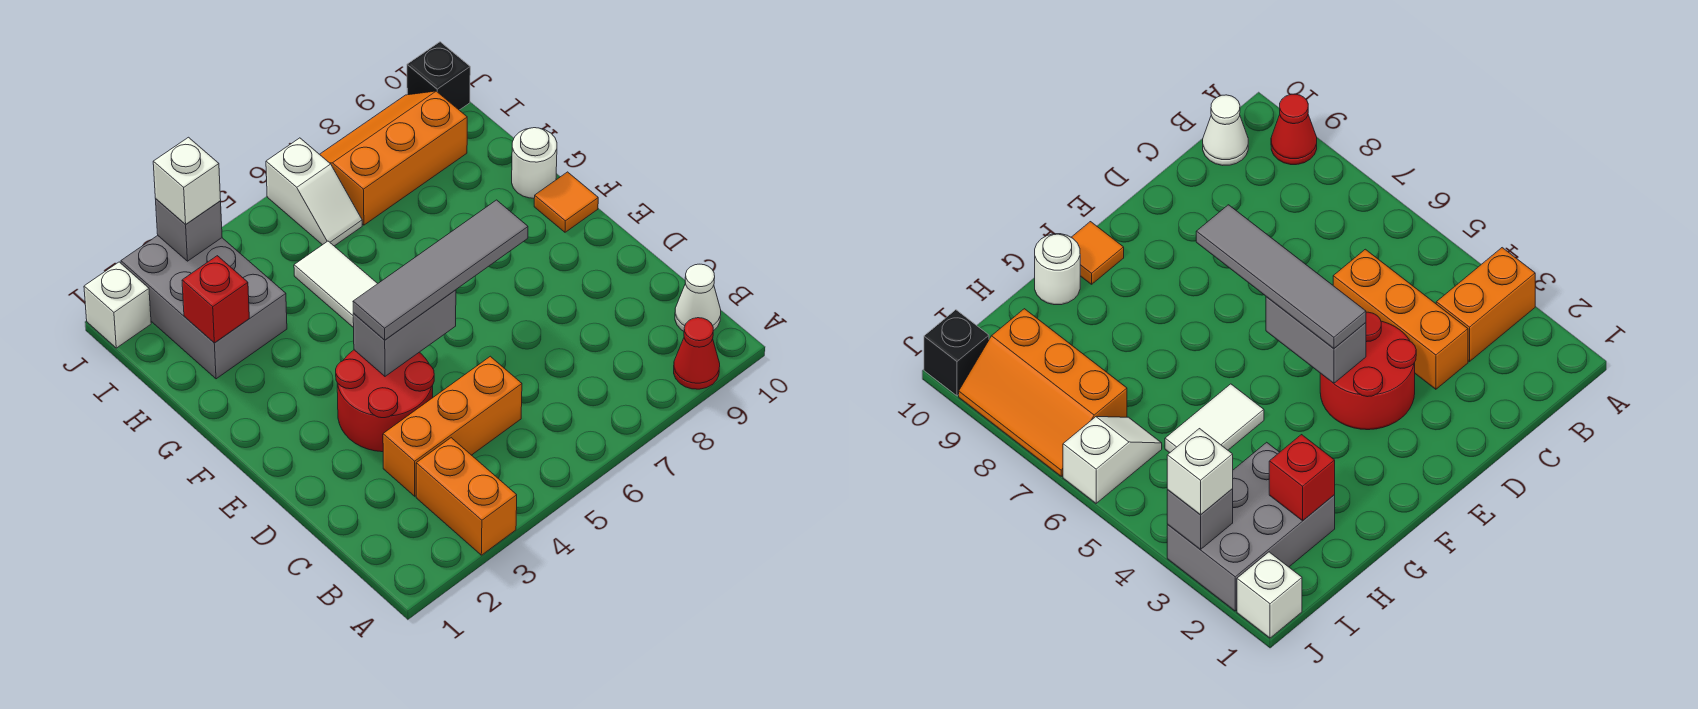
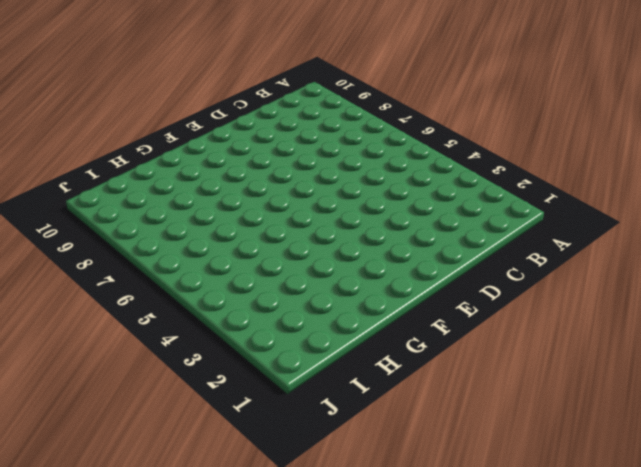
none -> orange 1x2 brick [416,438,517,555]
none -> red 1x1 cone [674,318,720,389]
none -> white 1x1 cone [675,264,721,331]

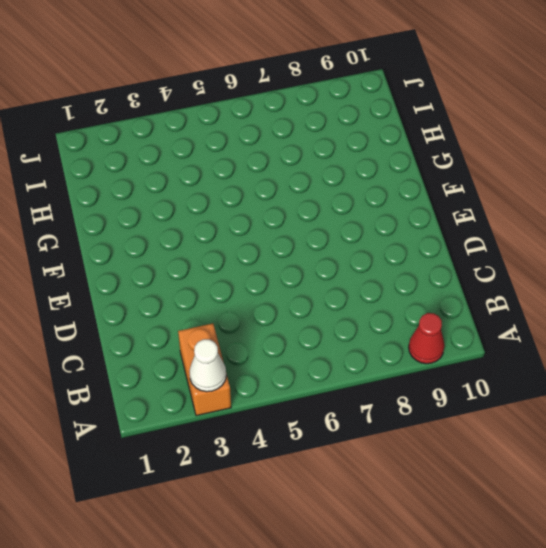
white 1x1 cone [189,339,226,392] -> white 1x1 cone moved to [675,264,721,331]
none -> orange 1x3 brick [383,356,522,496]
none -> red 2x2 round brick [336,350,434,452]
none -> orange 1x1 tile [534,172,598,232]

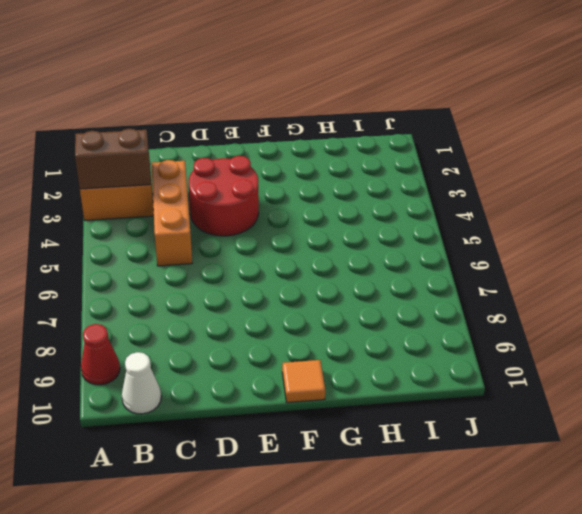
brown 1x2 brick [75,129,151,189] -> none
none -> white 1x2 tile [294,241,378,328]
none -> white 1x1 round brick [512,128,557,198]
none -> grey 2x3 brick [121,236,287,379]

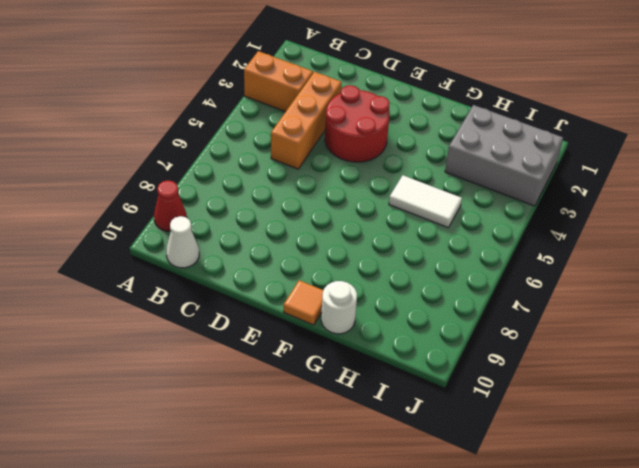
none -> white 1x2 slope [266,138,362,246]
none -> orange 2x3 slope [320,91,467,225]
none -> white 1x1 brick [84,262,151,348]

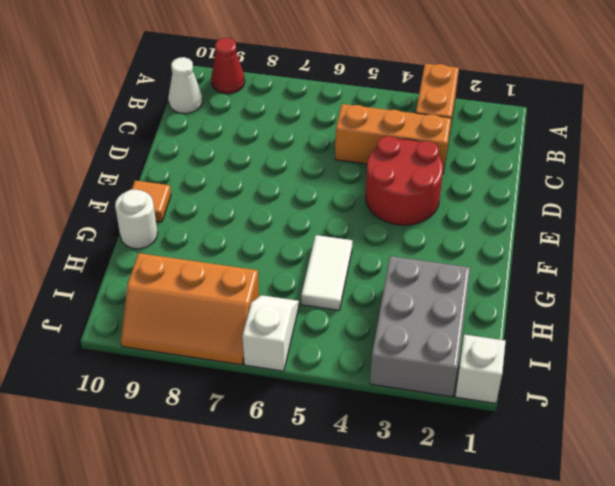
none -> black 1x1 brick [407,42,470,110]
none -> grey 1x2 brick [353,290,456,376]
none -> red 1x1 brick [182,256,249,343]

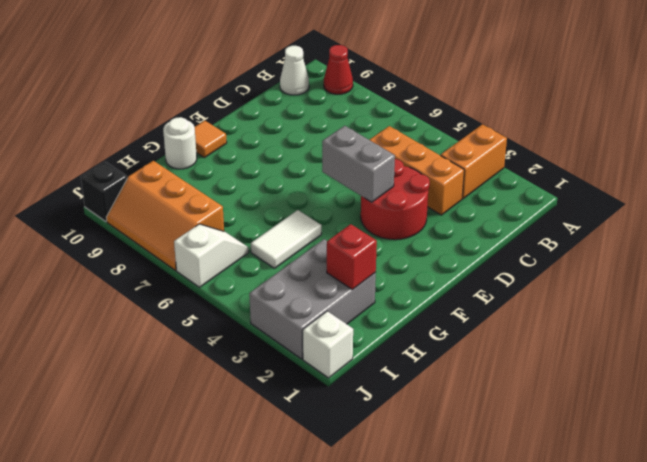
none -> grey 1x1 brick [156,199,222,261]
none -> grey 1x4 tile [353,200,528,340]
none -> white 1x1 brick [153,137,221,224]

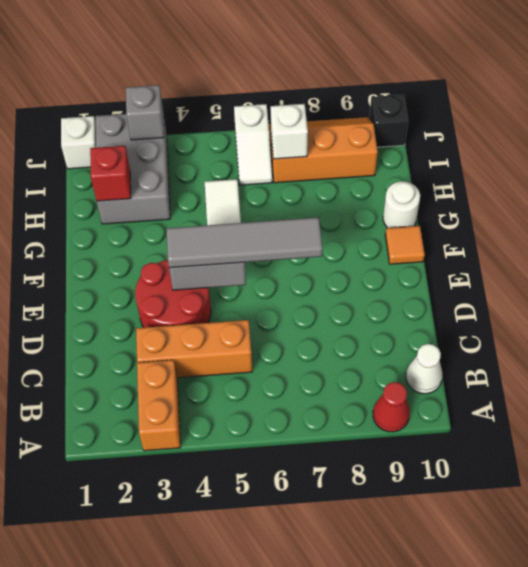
white 1x1 brick [271,104,308,159] -> white 1x1 brick moved to [153,137,221,224]

